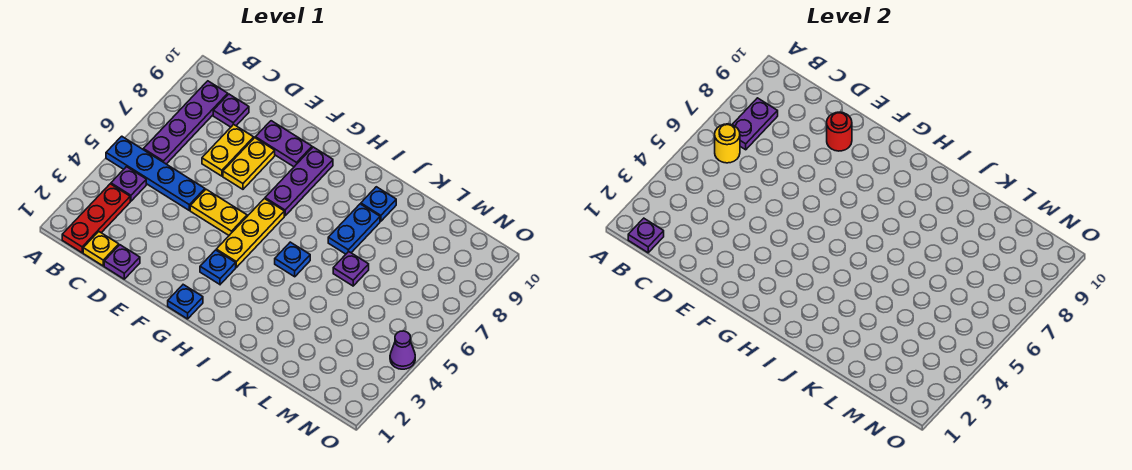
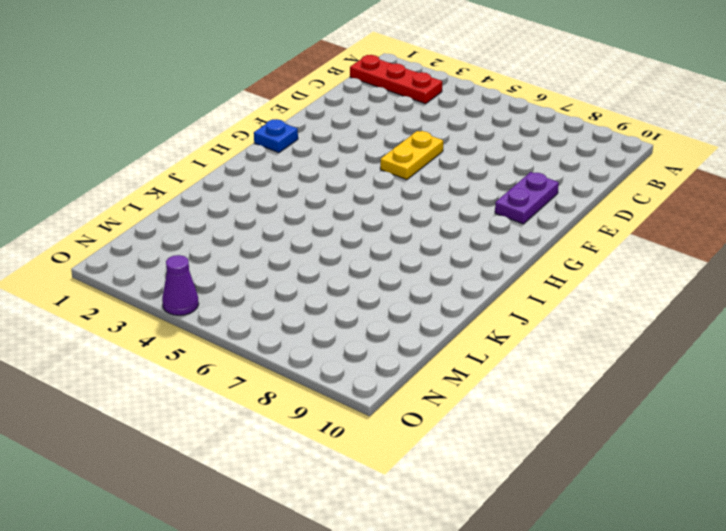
none -> blue 1x4 plate [106,136,205,210]
none -> purple 1x1 plate [111,167,146,201]
none -> purple 1x4 plate [143,81,228,164]

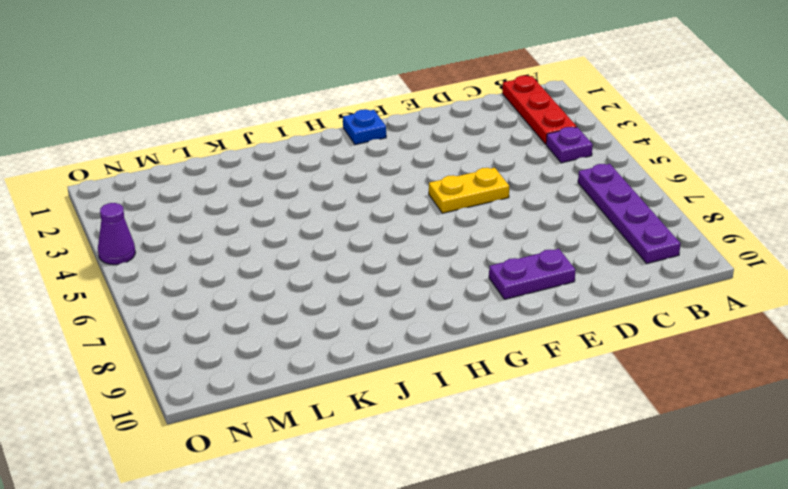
none -> blue 1x4 plate [106,136,205,210]
none -> yellow 1x1 plate [83,232,119,266]
none -> purple 1x1 plate [213,94,249,127]

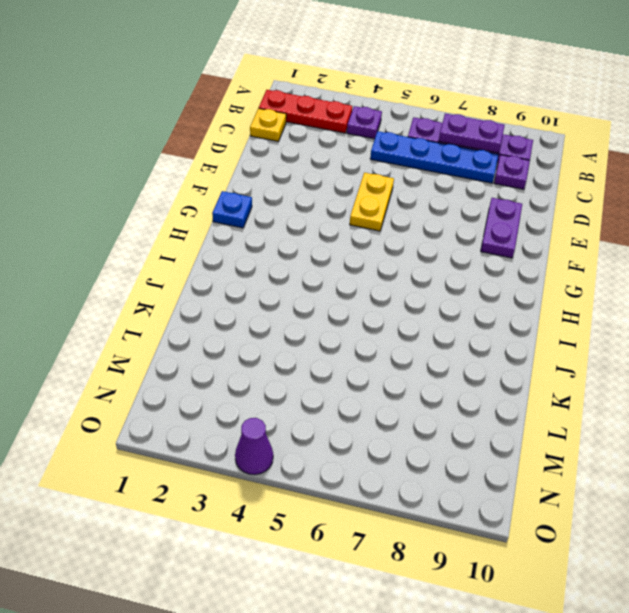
blue 1x4 plate [370,131,498,183] -> blue 1x4 plate turned to [106,136,205,210]
none -> purple 1x1 plate [104,245,140,279]
none -> yellow 1x2 plate [202,124,254,176]
none -> yellow 1x2 plate [223,138,275,189]

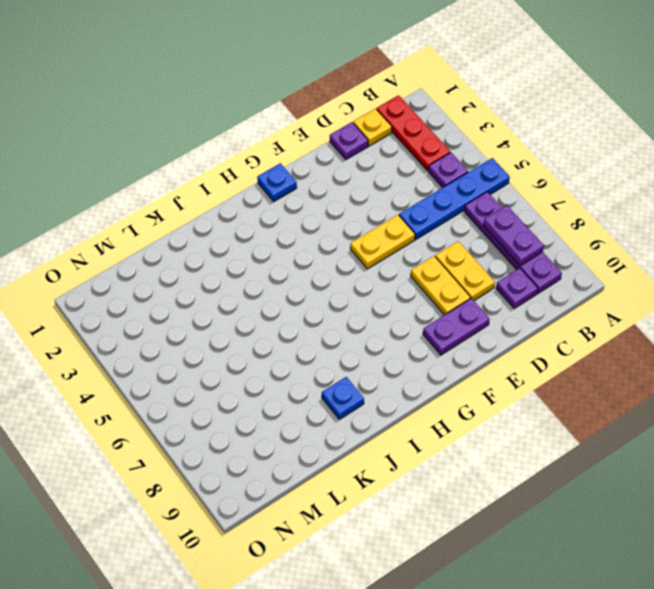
none -> blue 1x1 plate [200,250,236,284]
none -> yellow 1x3 plate [216,199,284,267]
none -> purple 1x3 plate [265,147,333,216]

